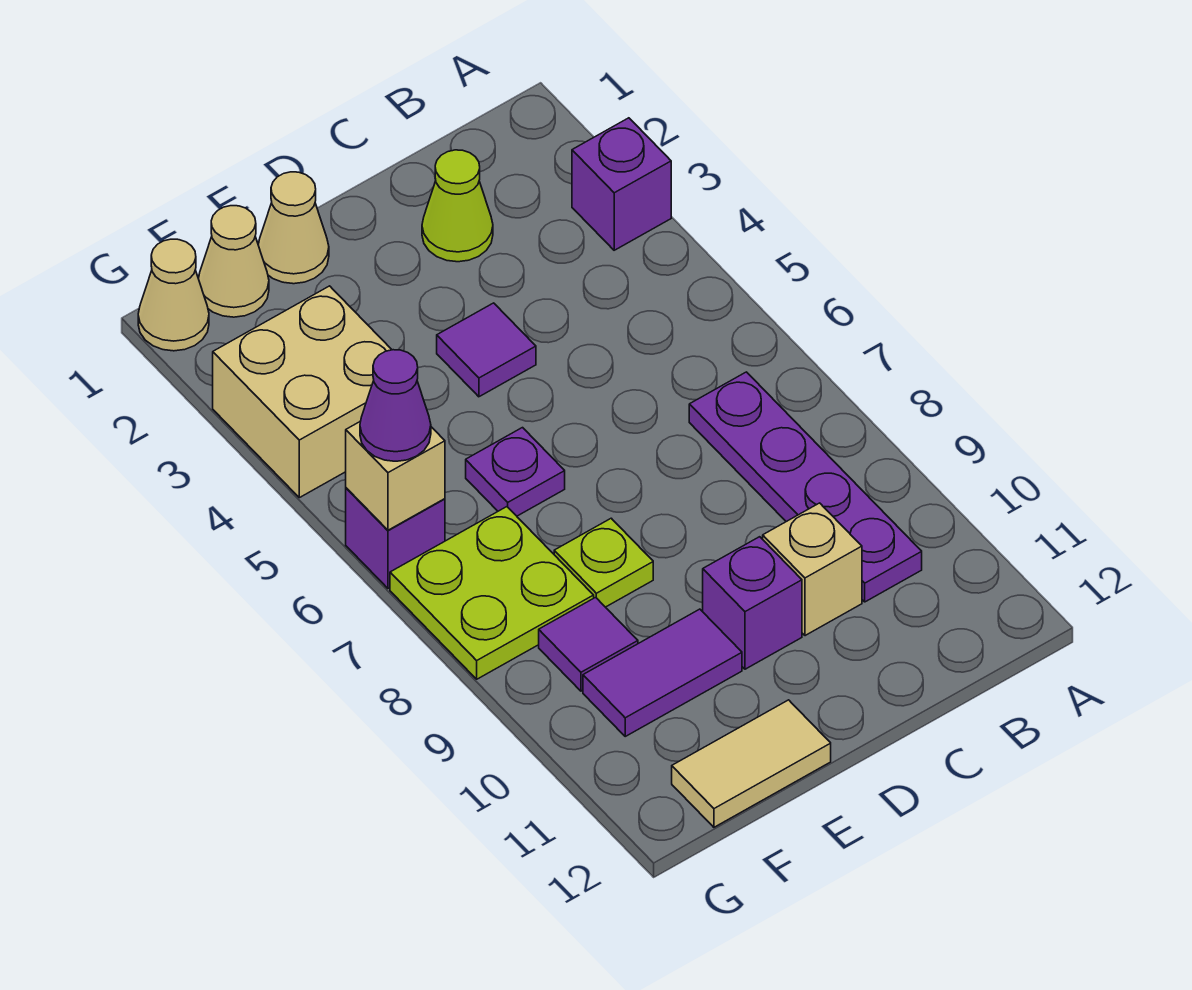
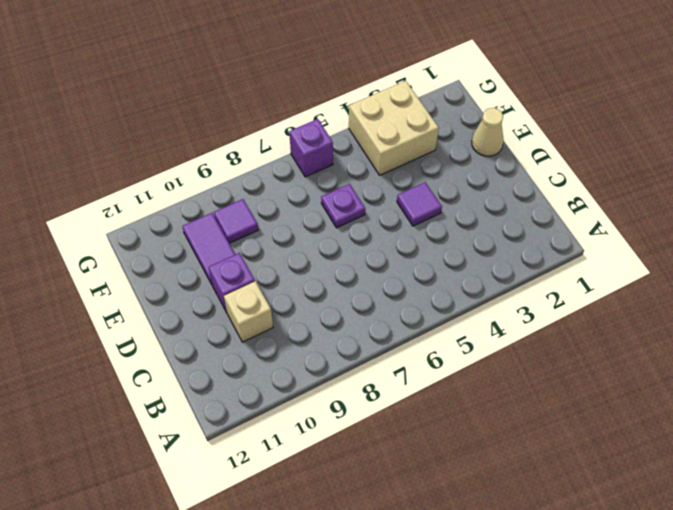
none -> purple 1x1 brick [572,118,671,250]
none -> purple 1x4 plate [689,372,922,602]
none -> lime 1x1 cone [422,150,493,262]

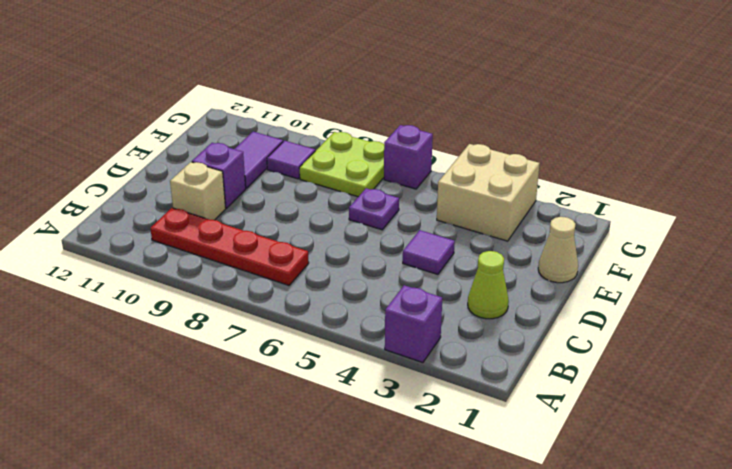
red 1x4 plate [151,208,309,285] -> purple 1x4 plate [689,372,922,602]
none -> lime 1x1 plate [554,518,653,607]
none -> tan 1x2 tile [672,700,831,827]
none -> tan 1x1 cone [198,206,269,317]

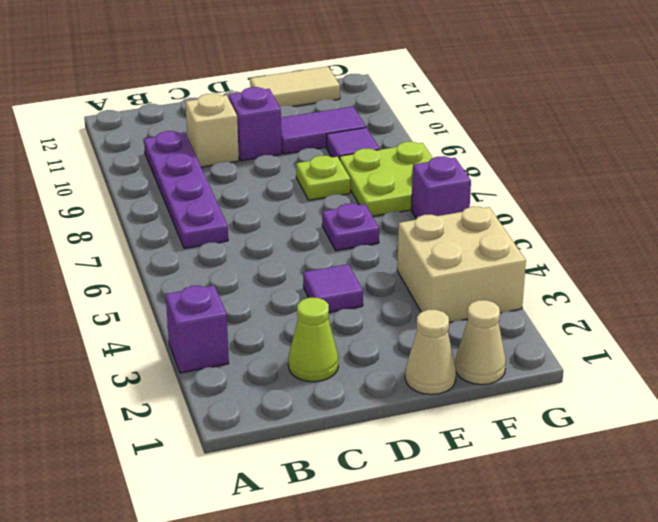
none -> tan 1x1 cone [138,239,209,351]
none -> tan 1x1 brick [346,421,445,530]
none -> purple 1x1 cone [360,350,431,461]

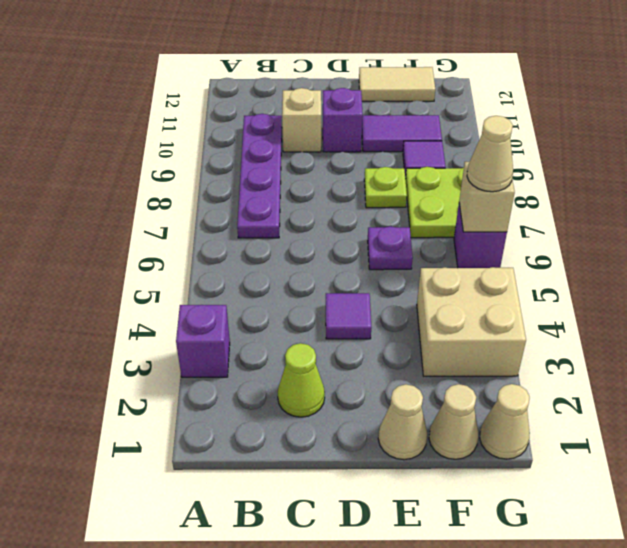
tan 1x1 cone [467,116,513,192] -> purple 1x1 cone [360,350,431,461]

